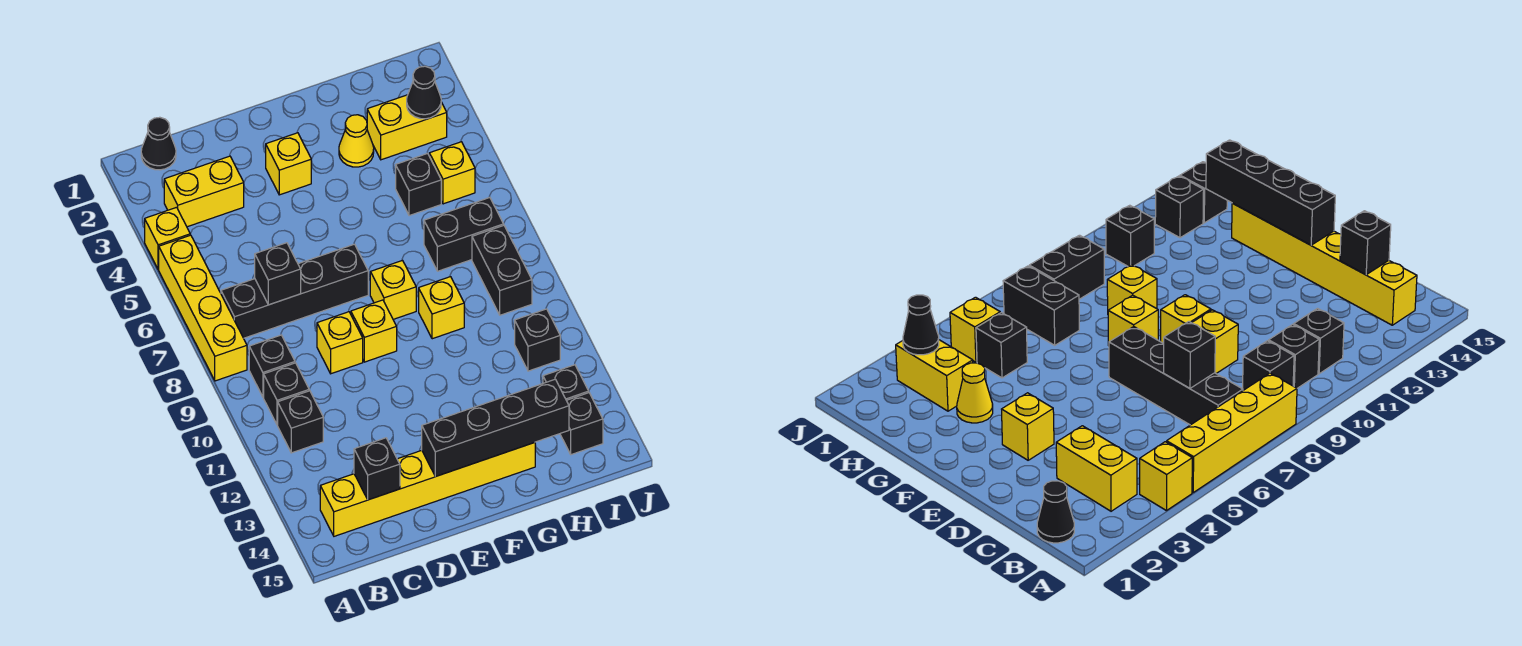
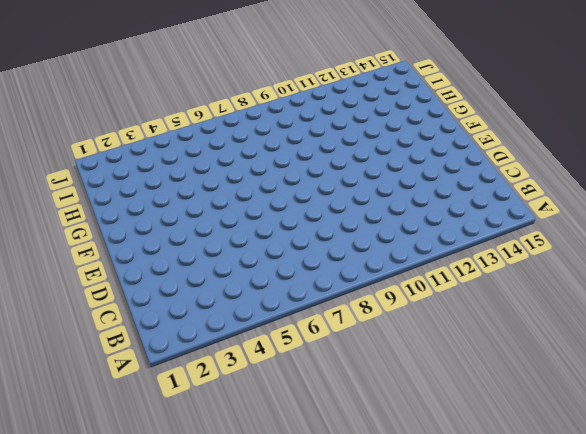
none -> yellow 1x1 brick [145,207,190,270]
none -> yellow 1x4 brick [159,235,247,381]
none -> black 1x1 cone [141,117,176,170]

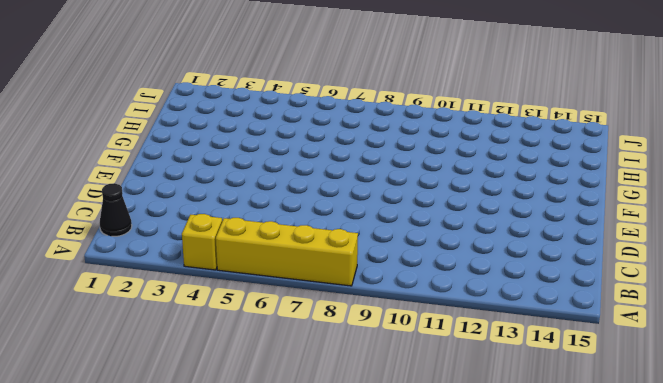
none -> yellow 1x2 brick [164,156,244,227]
none -> black 1x4 brick [221,244,368,338]
none -> black 1x1 brick [249,335,295,397]

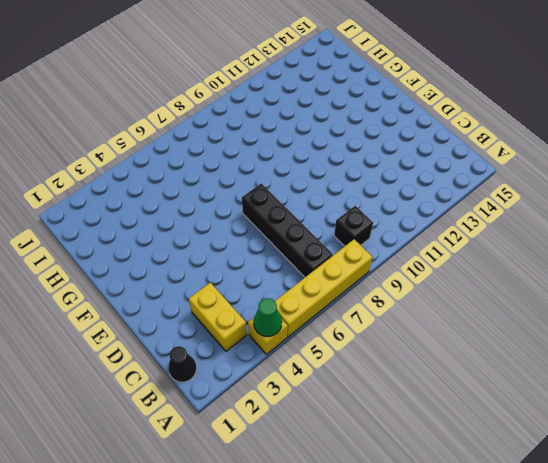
green 1x1 cone [254,298,282,337] -> none
none -> black 1x1 brick [264,363,309,425]
none -> black 1x1 brick [278,391,323,453]
none -> yellow 1x6 brick [320,442,535,536]

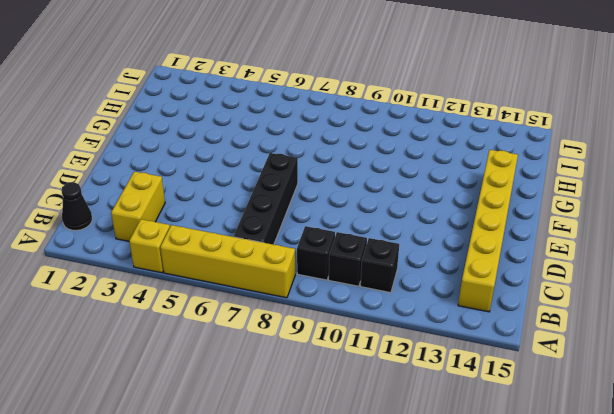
none -> yellow 1x1 brick [317,312,363,374]
none -> yellow 1x1 brick [266,133,311,195]
none -> yellow 1x1 brick [351,300,397,362]

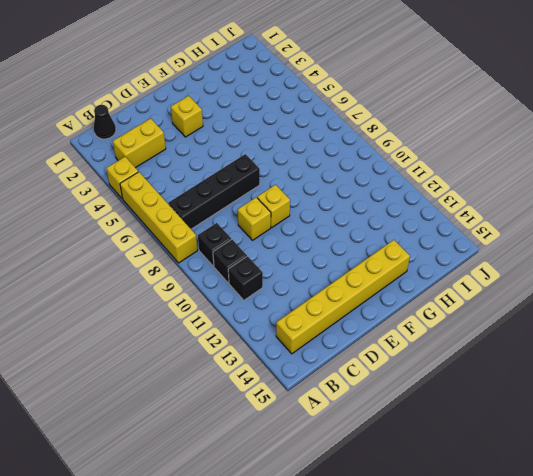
none -> yellow 1x1 brick [370,260,416,319]
none -> yellow 1x1 cone [339,115,374,167]
none -> yellow 1x1 brick [419,277,464,339]

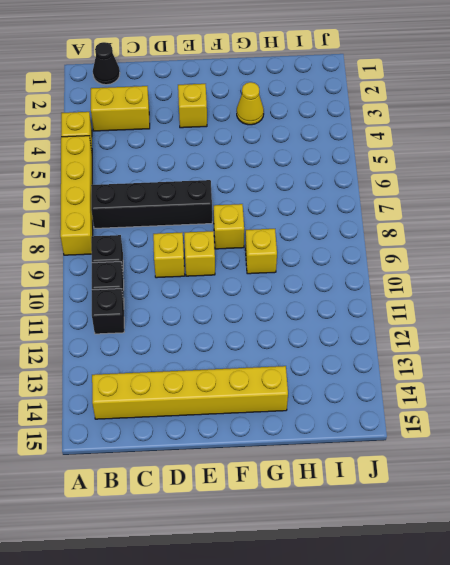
none -> yellow 1x2 brick [367,95,447,160]
none -> black 1x1 brick [396,153,441,216]
none -> black 1x2 brick [424,197,504,271]

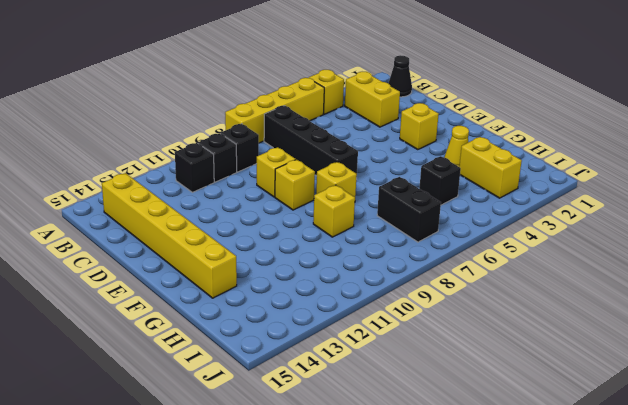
none -> yellow 1x1 brick [429,142,475,204]
none -> black 1x2 brick [472,226,532,315]
none -> black 1x1 brick [515,309,560,371]

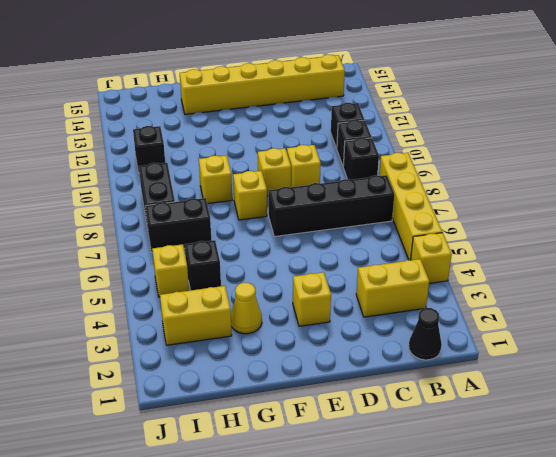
none -> black 1x1 brick [543,365,589,400]
none -> black 1x1 brick [560,393,603,455]
none -> black 1x1 brick [255,243,301,305]

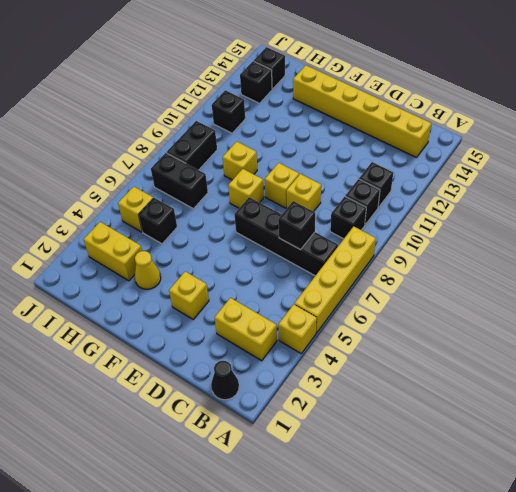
none -> black 1x1 brick [354,438,400,500]
none -> black 1x4 brick [422,379,569,477]
none -> black 1x1 cone [407,66,441,119]

